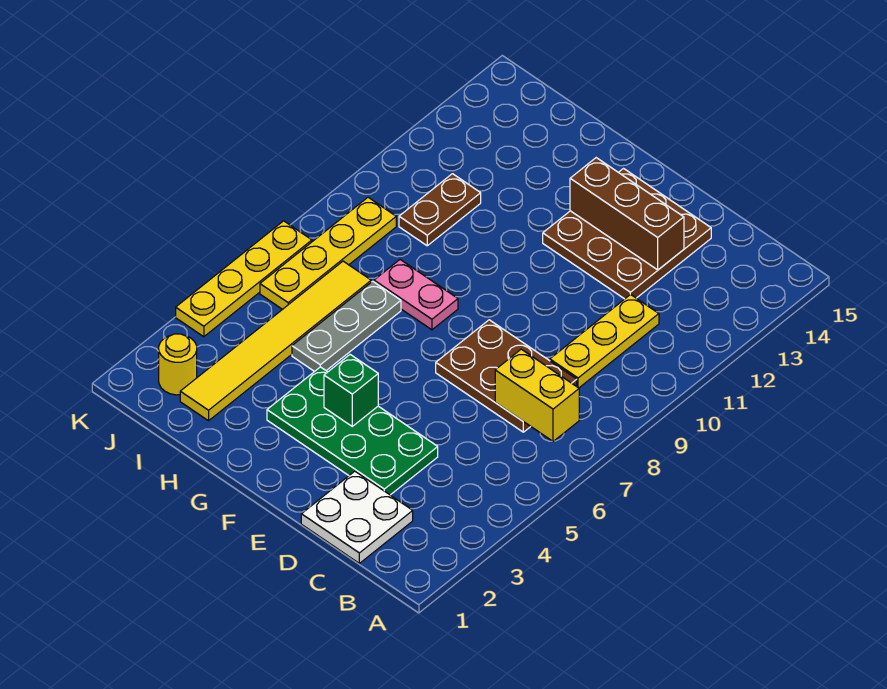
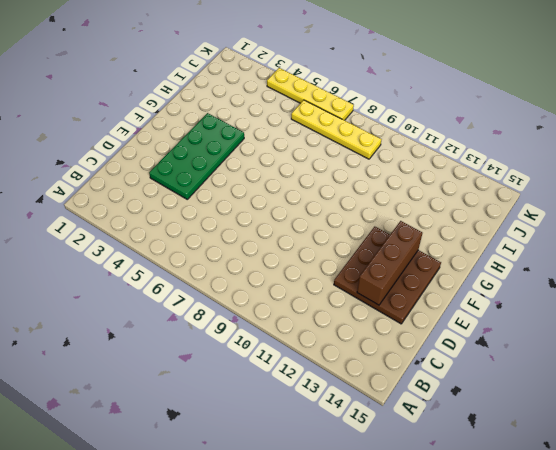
none -> white 2x2 plate [301,471,413,563]
none -> brown 2x3 plate [436,320,577,432]
none -> yellow 1x3 plate [550,294,659,388]

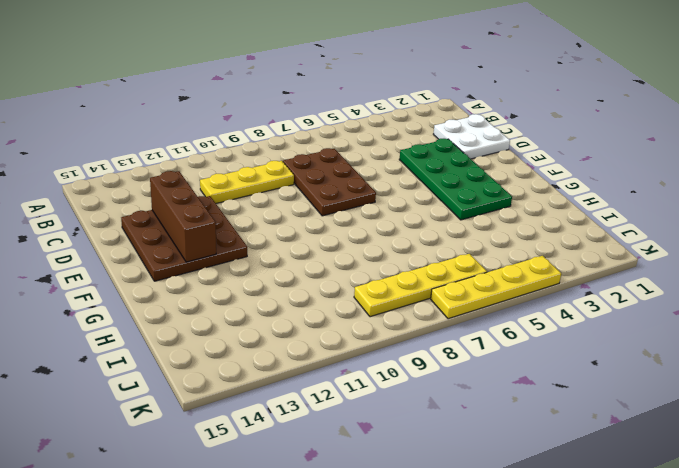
none -> pink 1x2 plate [374,260,458,330]
none -> grey 1x3 plate [292,281,401,372]
none -> yellow 1x6 tile [180,261,371,421]

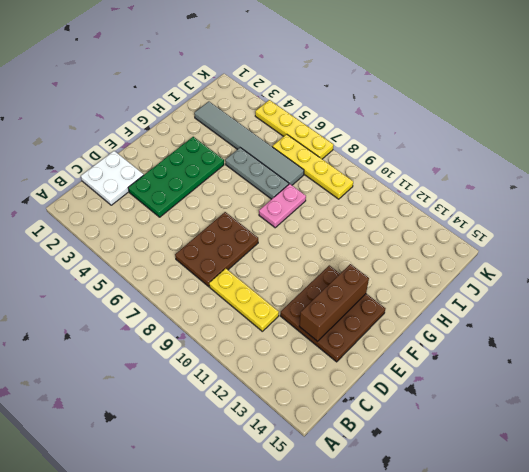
grey 1x6 tile [194,102,304,185] -> yellow 1x6 tile [180,261,371,421]
none -> brown 1x2 plate [399,174,481,246]
none -> yellow 1x1 round brick [159,334,197,395]
none -> yellow 1x2 brick [495,349,579,441]

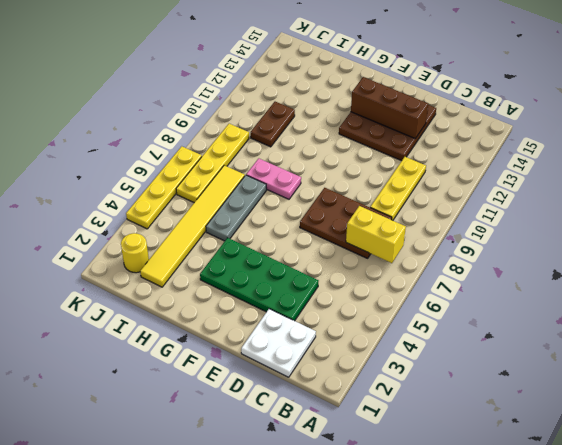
none -> green 1x1 brick [324,355,378,426]

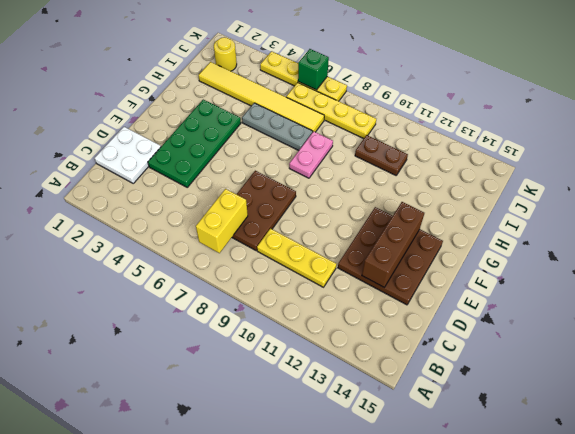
green 1x1 brick [298,49,329,90] -> green 1x1 brick moved to [324,355,378,426]

